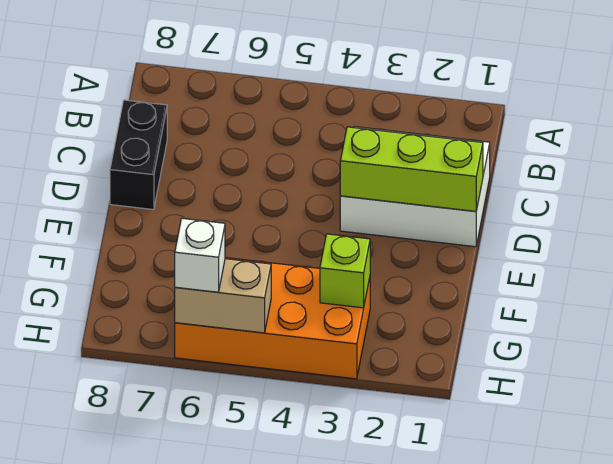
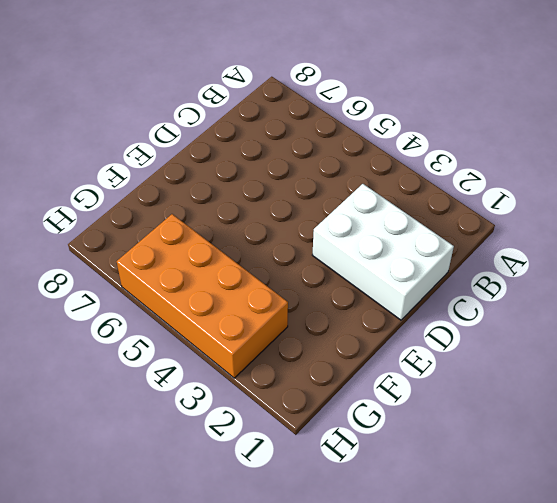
none -> black 1x2 brick [110,100,167,210]
none -> lime 1x3 brick [340,127,483,211]

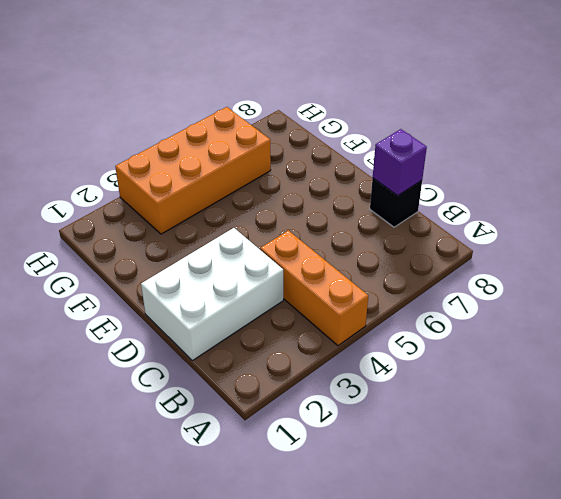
orange 1x3 brick [260,230,368,346] -> none
black 1x1 brick [370,178,422,227] -> black 1x2 brick [110,100,167,210]
purple 1x1 brick [373,129,427,196] -> none
none -> lime 1x3 brick [340,127,483,211]
none -> lime 1x1 brick [320,234,370,308]

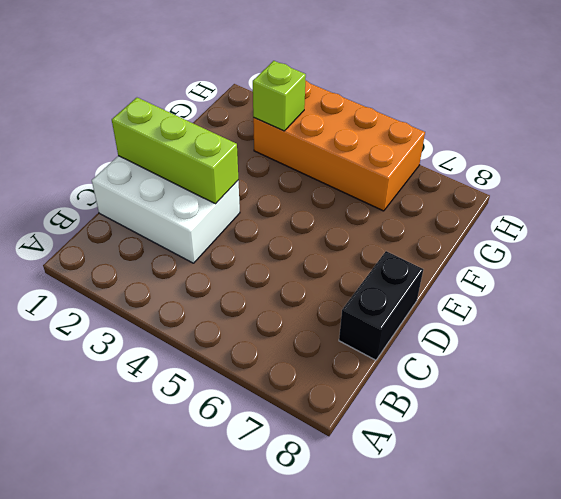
none -> tan 1x2 brick [175,259,271,333]
none -> white 1x1 brick [175,218,225,292]

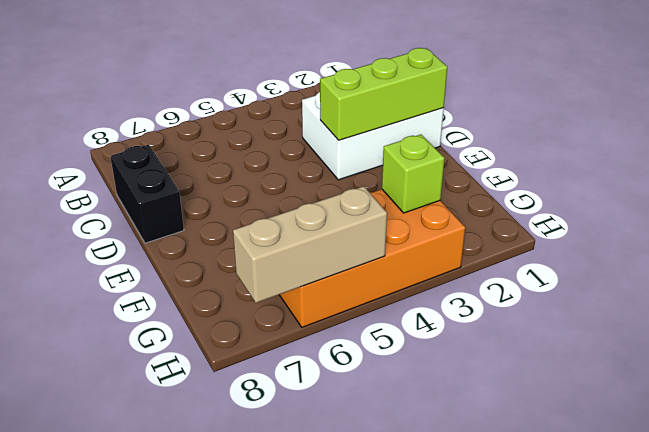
tan 1x3 brick [233,186,387,303] -> tan 1x2 brick [175,259,271,333]
none -> white 1x1 brick [175,218,225,292]

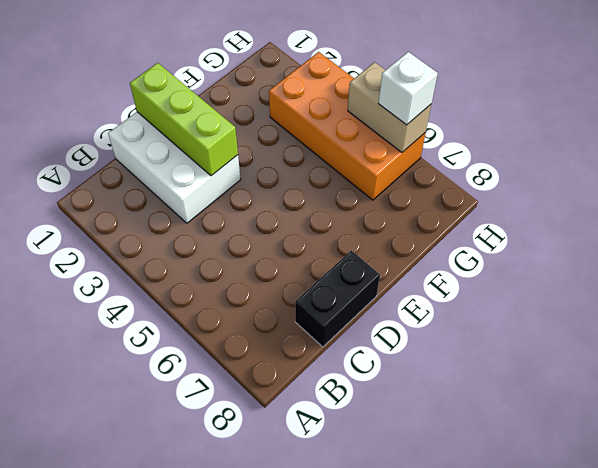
none -> lime 1x1 brick [320,234,370,308]

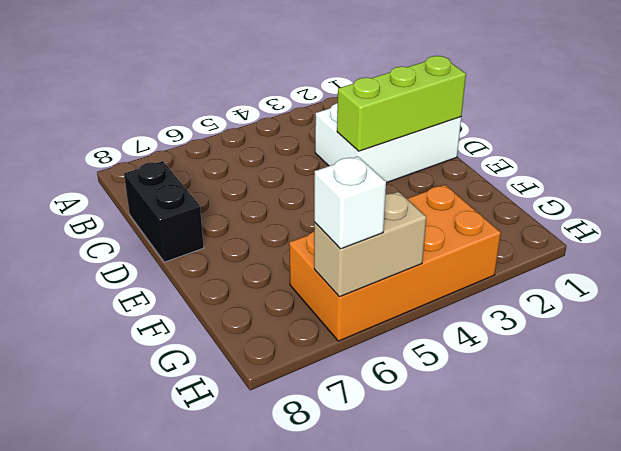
none -> lime 1x1 brick [320,234,370,308]

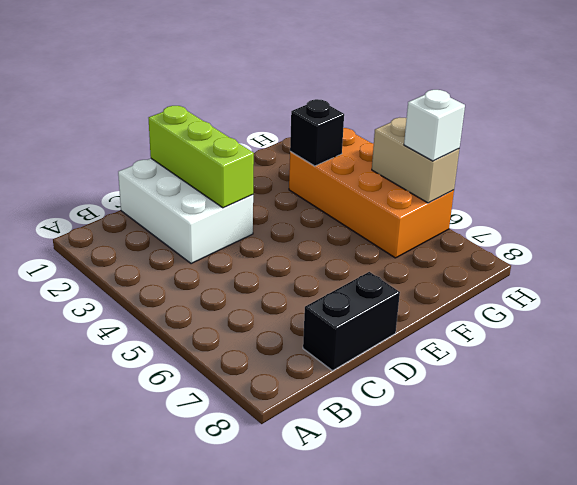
black 1x1 brick [290,99,344,166] -> lime 1x1 brick [320,234,370,308]

